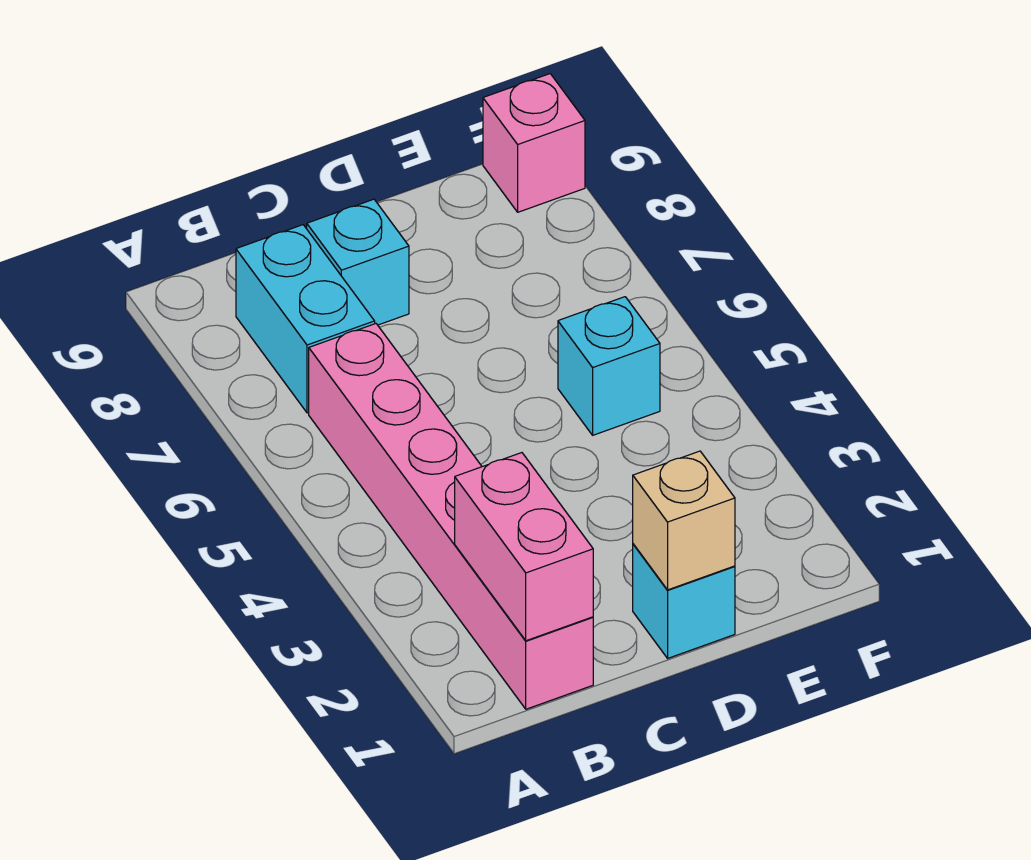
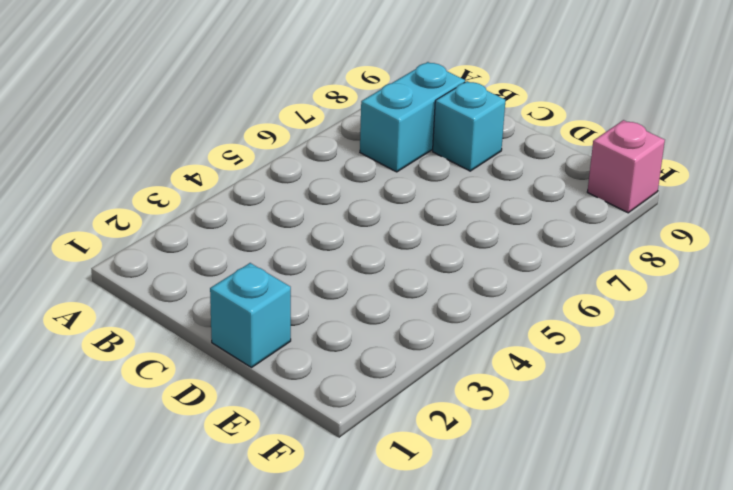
none -> pink 1x6 brick [309,324,593,709]
none -> cyan 1x1 brick [558,297,660,435]

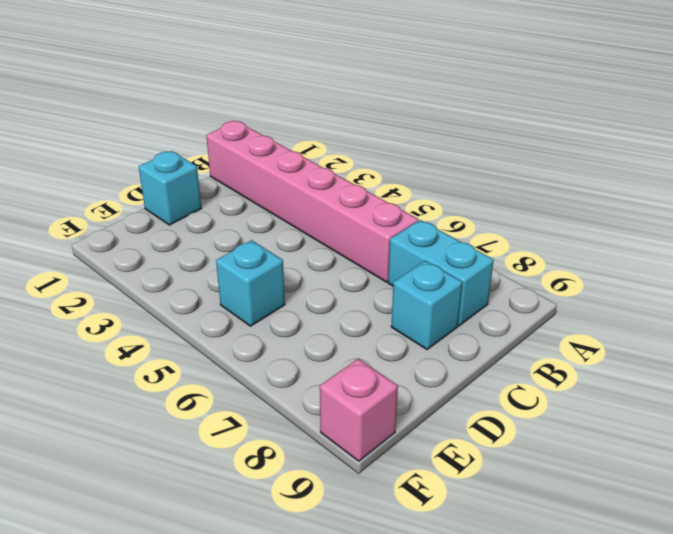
none -> pink 1x2 brick [455,453,593,641]
none -> tan 1x1 brick [633,451,735,590]

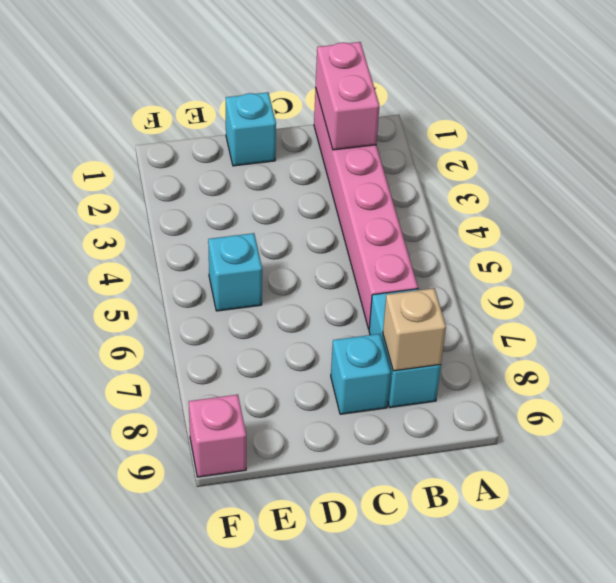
tan 1x1 brick [383,288,446,371] -> tan 1x1 brick moved to [633,451,735,590]

